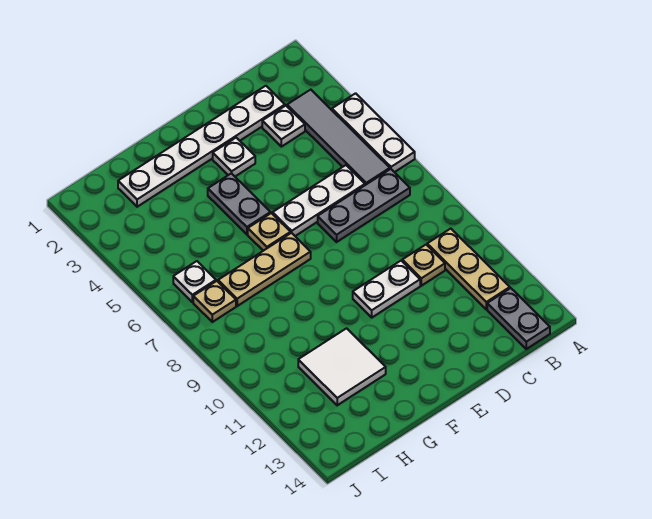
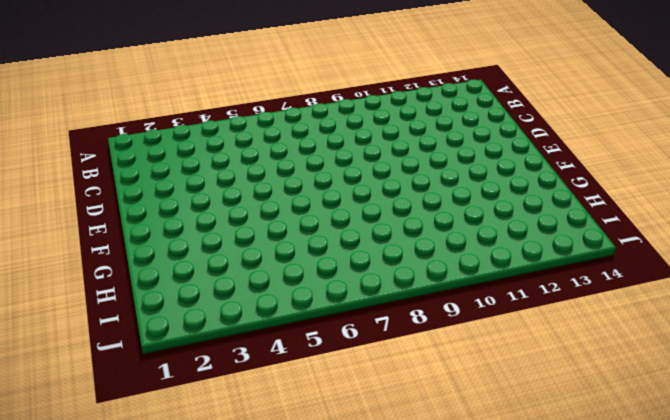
none -> white 1x3 plate [332,93,415,172]
none -> grey 1x4 tile [287,90,390,185]
none -> grey 1x3 plate [318,169,410,242]

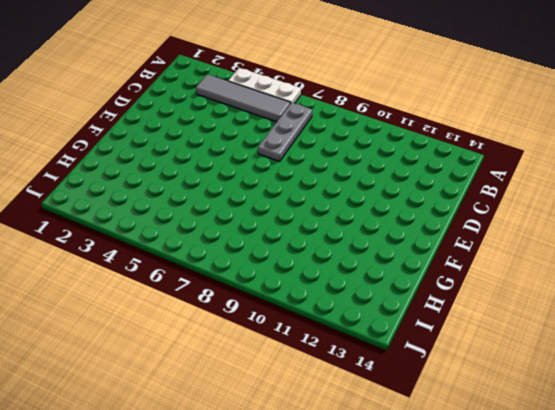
none -> tan 1x3 plate [427,229,510,309]
none -> grey 1x2 plate [487,288,550,349]
none -> white 1x6 plate [118,86,285,207]

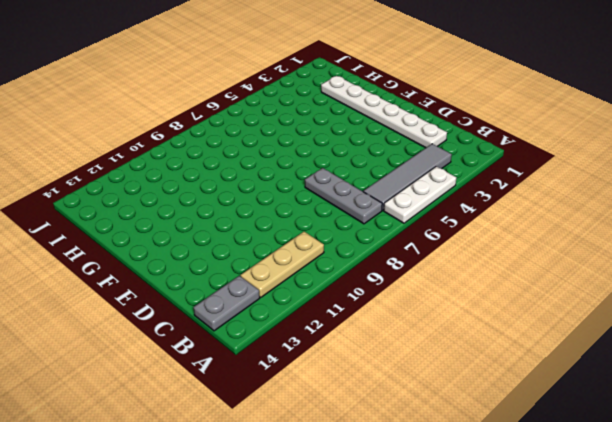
none -> white 1x1 plate [262,106,305,147]
none -> white 1x3 plate [273,165,365,236]
none -> tan 1x1 plate [402,245,445,286]

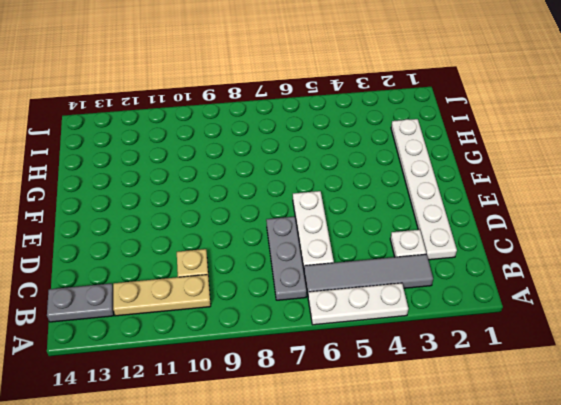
none -> white 1x2 plate [353,261,420,317]
none -> white 1x1 plate [213,138,255,176]
none -> grey 1x2 plate [208,173,271,234]

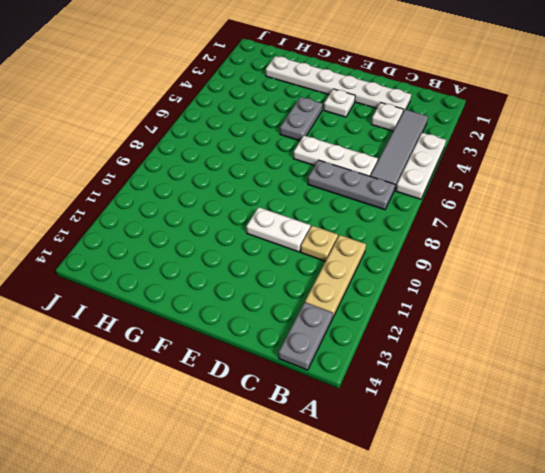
none -> tan 1x1 plate [248,213,291,251]
none -> tan 1x3 plate [218,233,311,306]
none -> white 2x2 tile [298,328,386,405]

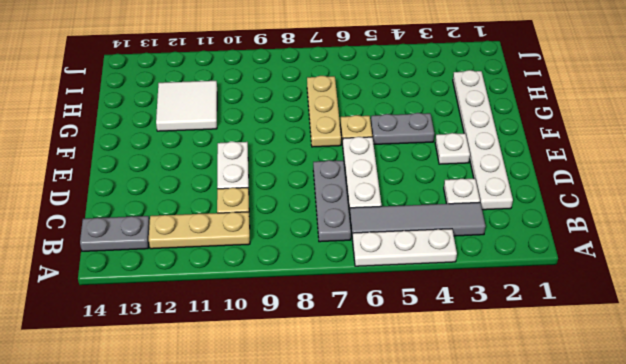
none -> white 1x1 plate [173,261,216,302]
none -> tan 1x1 plate [193,281,236,322]

